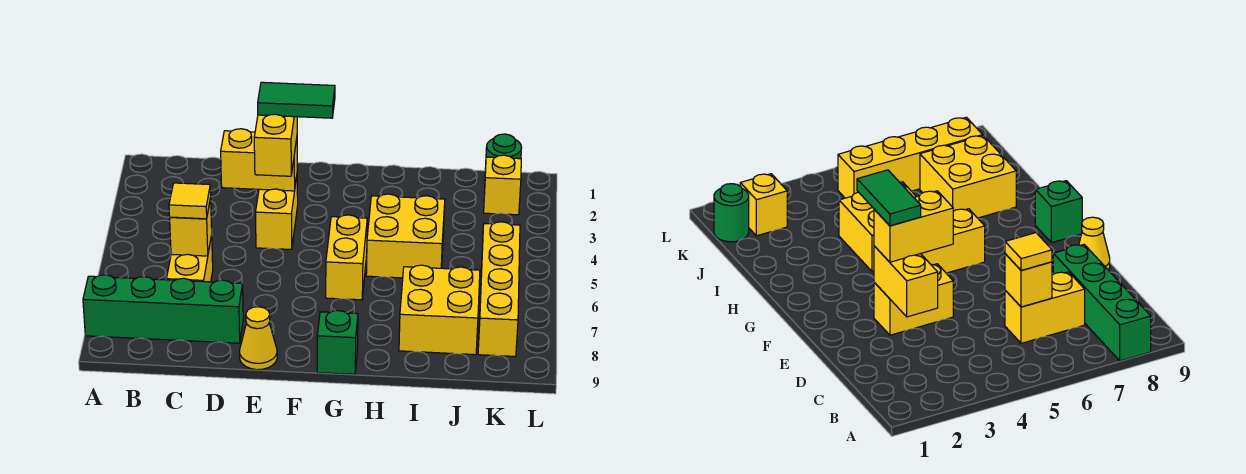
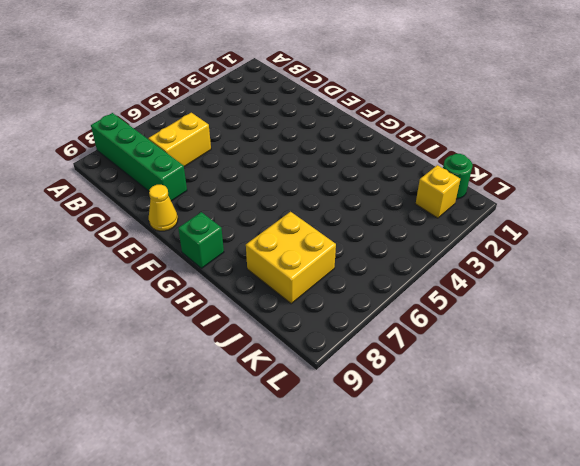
none -> yellow 1x2 brick [255,177,298,249]
none -> yellow 1x2 brick [326,215,367,300]
none -> yellow 2x2 brick [366,194,445,278]

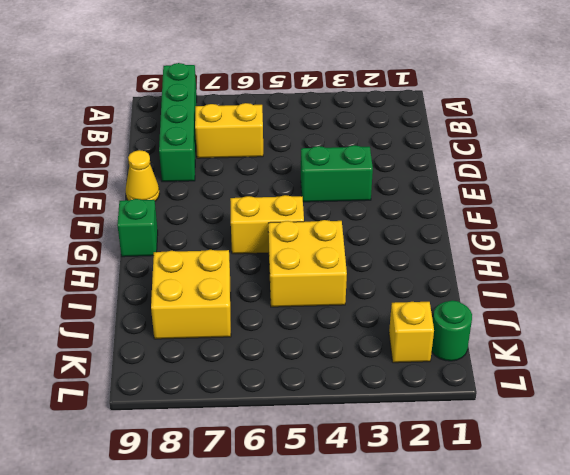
green 1x2 brick [301,145,373,202] -> yellow 1x2 brick [255,177,298,249]
none -> yellow 1x4 brick [478,222,520,356]
none -> yellow 1x1 brick [170,198,212,256]
none -> yellow 1x2 brick [221,129,297,191]

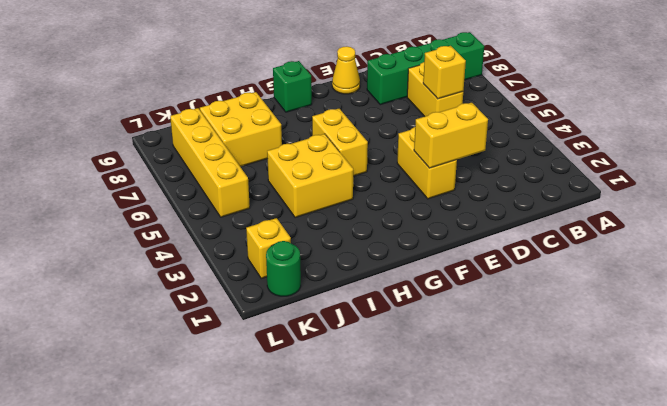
none -> yellow 1x1 tile [169,183,211,219]
none -> yellow 1x2 brick [254,114,297,176]
none -> green 1x2 tile [258,82,335,118]

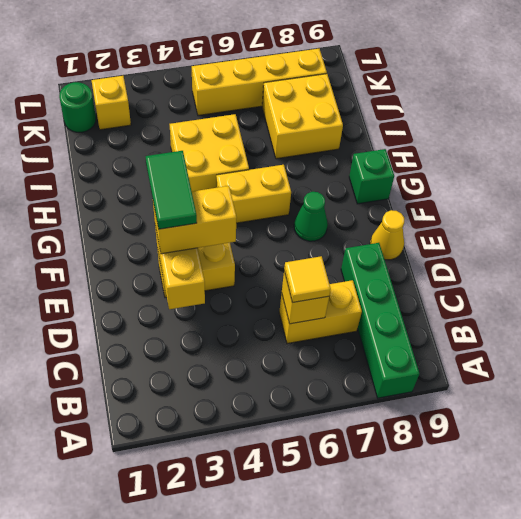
green 1x1 cone [294,192,328,241] -> none

